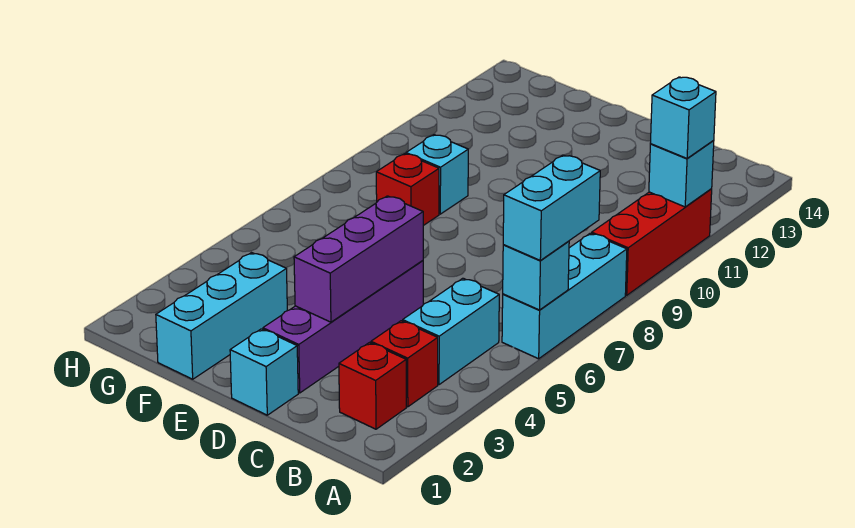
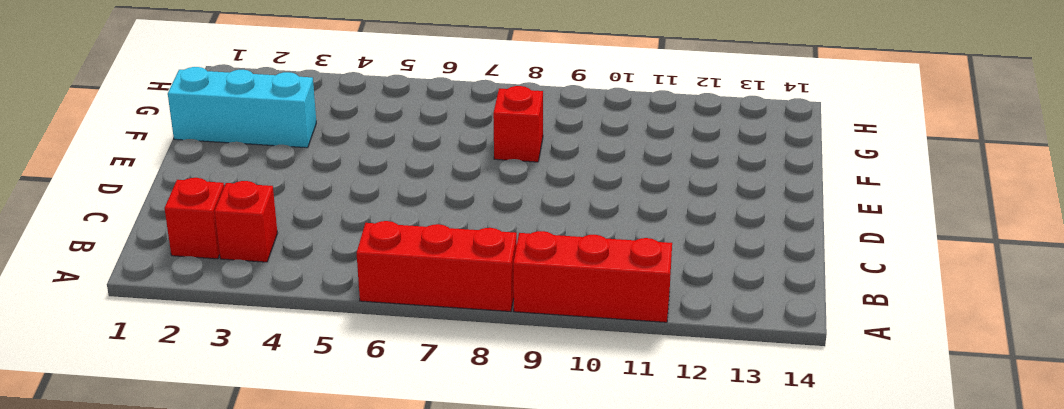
red 1x3 brick [357,221,517,312] -> cyan 1x3 brick [502,233,627,359]
none -> cyan 1x2 brick [403,278,499,385]
none -> cyan 1x1 brick [230,329,298,415]
none -> purple 1x4 brick [263,261,423,393]

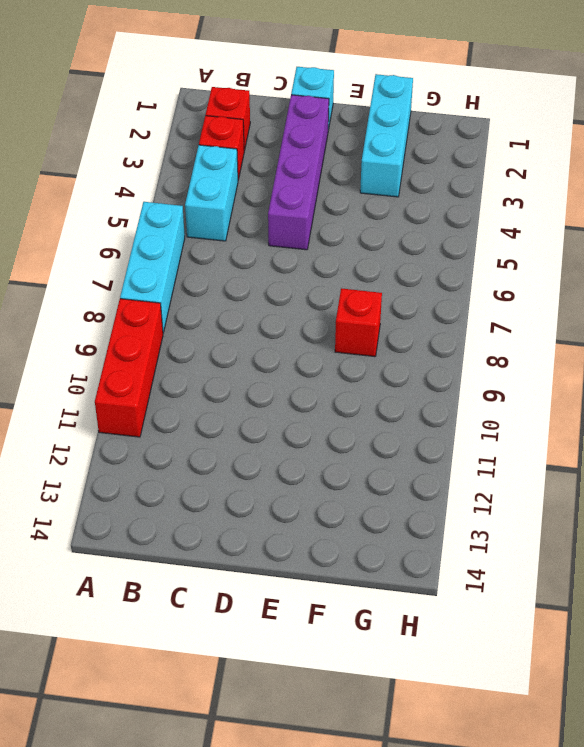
none -> cyan 1x1 brick [406,135,468,214]
none -> cyan 1x1 brick [503,241,569,310]
none -> cyan 1x1 brick [649,141,714,207]

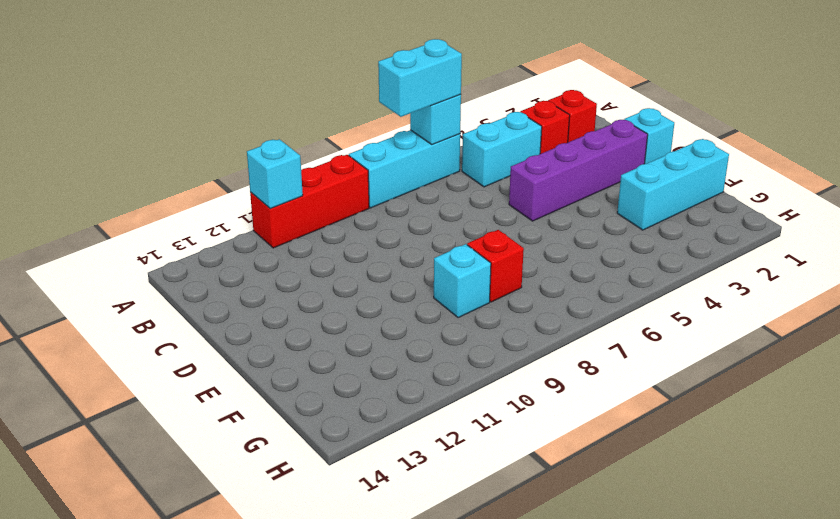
none -> purple 1x3 brick [294,196,423,322]
none -> cyan 1x1 brick [650,77,716,158]

